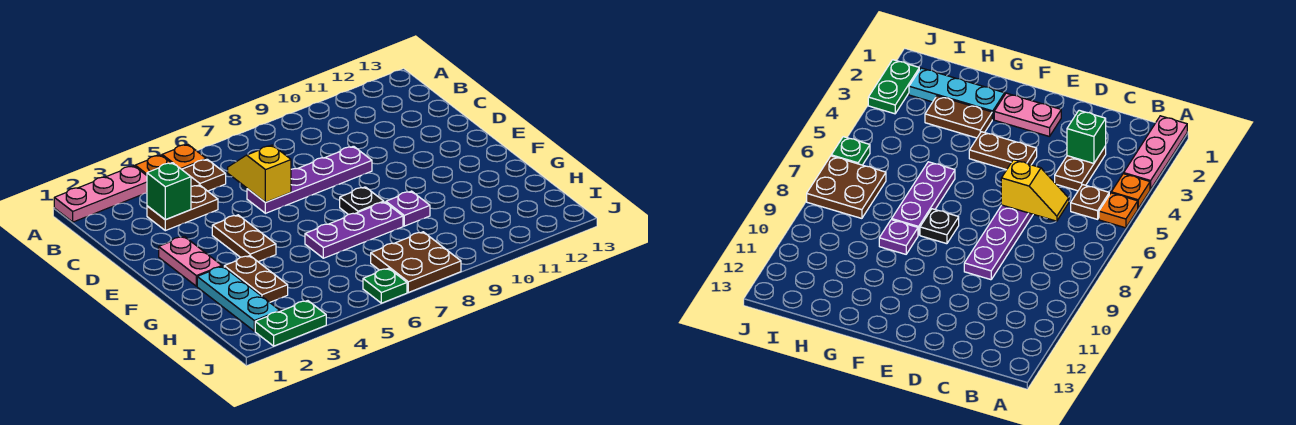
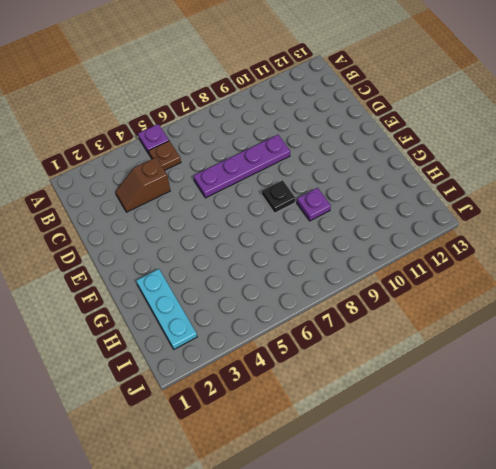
purple 1x1 plate [138,124,169,155] -> orange 1x1 plate [162,144,206,169]
brown 1x2 slope [115,157,170,212] -> brown 1x2 plate [147,185,218,231]
none -> pink 1x3 plate [54,166,147,222]
none -> orange 1x1 plate [135,155,171,175]
none -> pink 1x2 plate [159,236,222,286]

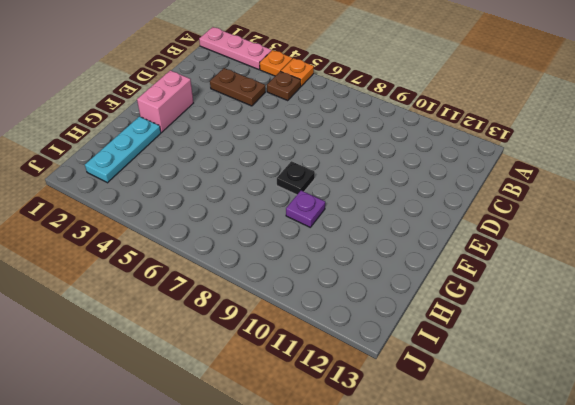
pink 1x2 brick [137,70,193,132] -> pink 1x2 plate [159,236,222,286]
none -> purple 1x4 plate [247,146,372,213]
none -> brown 1x2 plate [212,215,276,262]
none -> brown 1x2 plate [224,256,288,302]

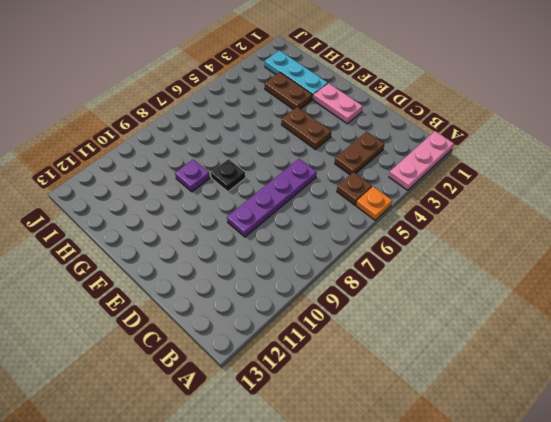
none -> orange 1x1 plate [135,155,171,175]
none -> purple 1x3 plate [305,202,403,258]
none -> brown 2x2 plate [371,232,461,292]

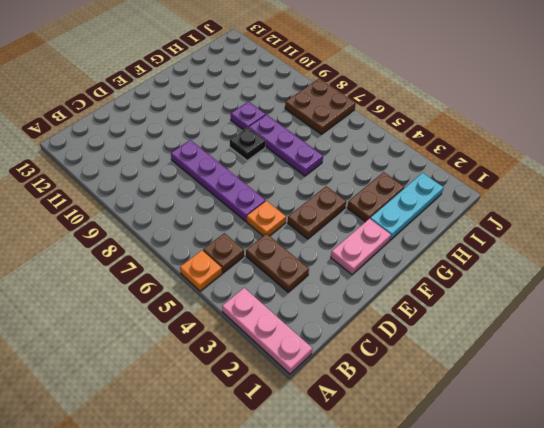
orange 1x1 plate [247,201,286,236] -> orange 1x1 plate moved to [135,155,171,175]
none -> green 1x2 plate [255,301,326,346]
none -> green 1x1 plate [363,268,407,303]
none -> green 1x1 brick [147,163,191,220]

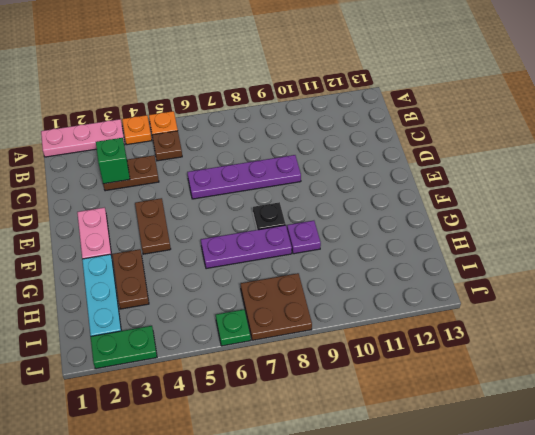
none -> yellow 1x2 slope [228,145,291,202]

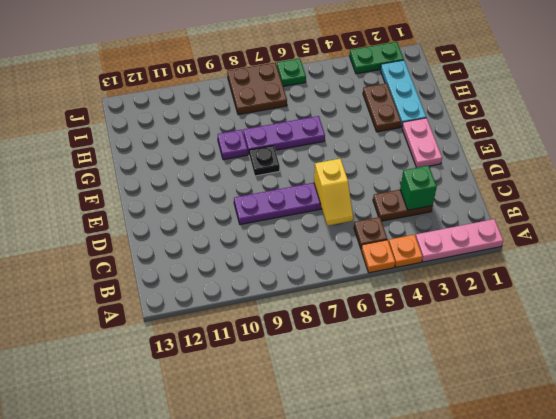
none -> brown 1x2 plate [212,215,276,262]

